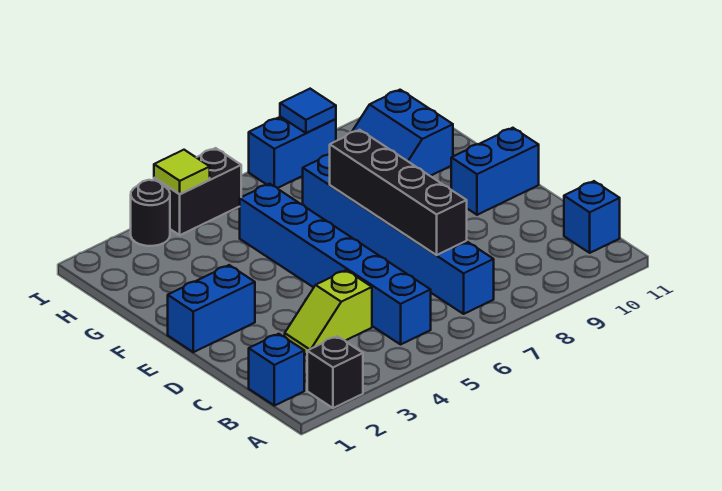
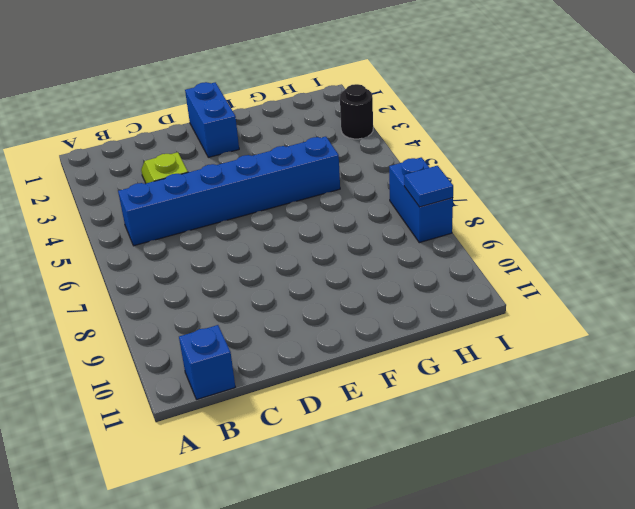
none -> black 1x1 brick [307,336,363,408]
none -> blue 1x1 brick [249,334,304,406]
none -> blue 1x6 brick [303,155,494,314]

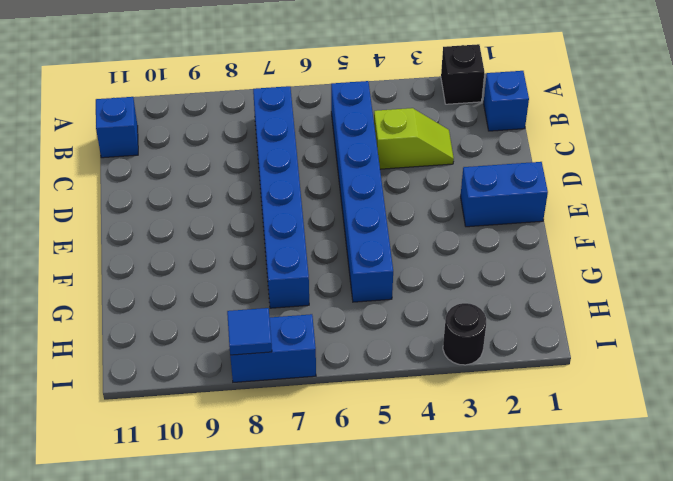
none -> blue 1x2 brick [451,128,539,215]
none -> blue 2x2 slope [352,90,453,176]
none -> black 1x2 brick [154,148,242,235]

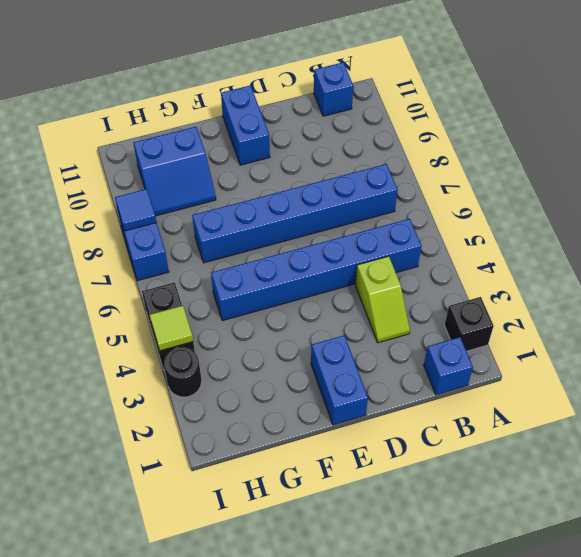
none -> black 1x4 brick [330,130,467,255]

